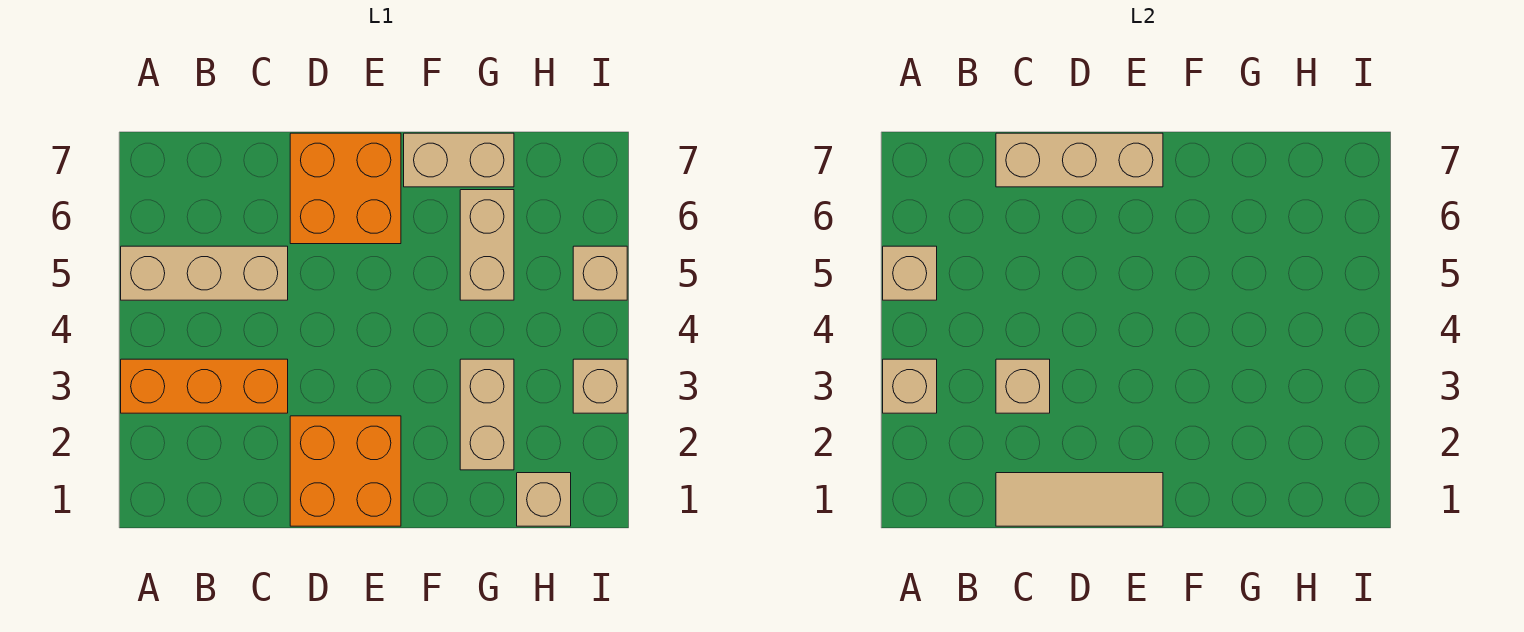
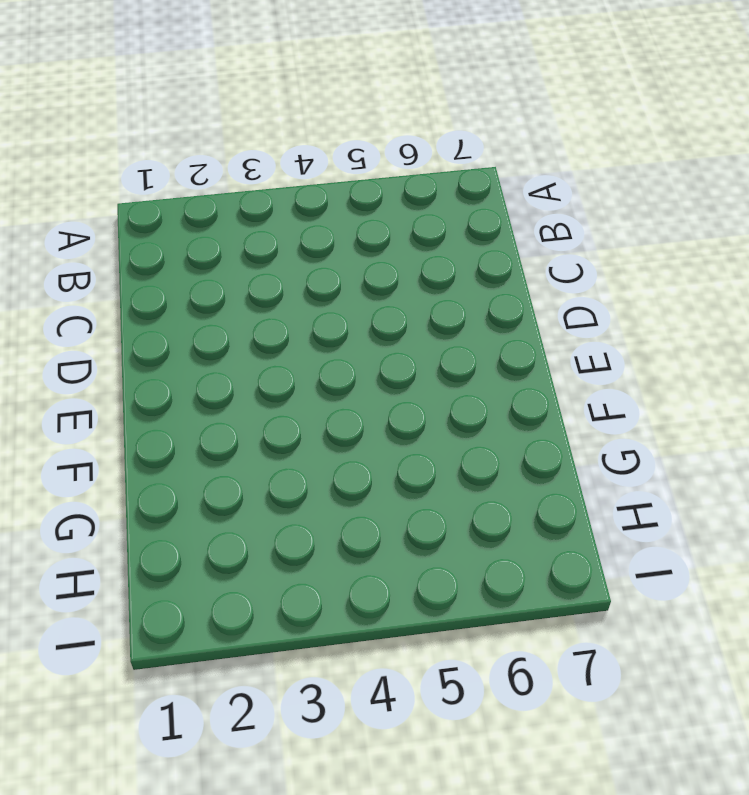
none -> orange 1x3 brick [121,359,288,413]
none -> tan 1x3 brick [121,246,288,300]
none -> orange 2x2 brick [290,416,401,526]

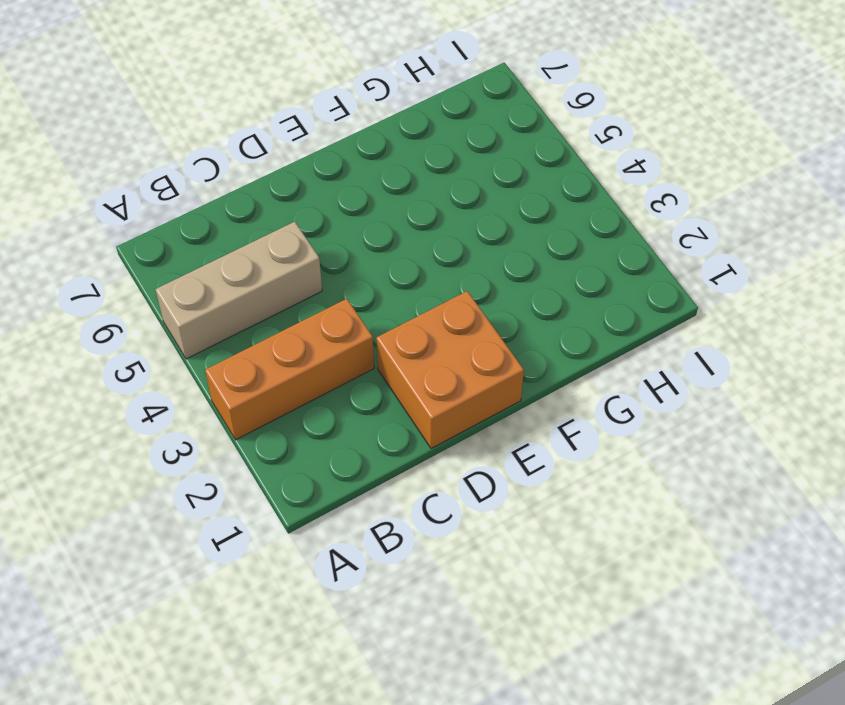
none -> orange 2x2 brick [290,133,401,244]
none -> tan 1x2 brick [404,133,514,187]
none -> tan 1x2 brick [460,359,514,470]

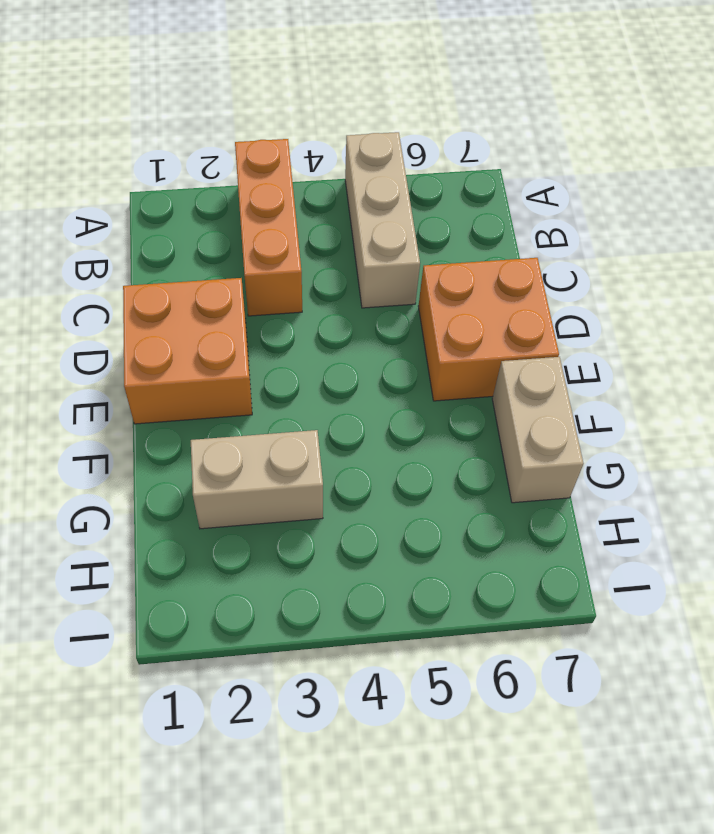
none -> tan 1x2 brick [460,190,514,300]
none -> tan 1x1 brick [517,473,571,526]
none -> tan 1x1 brick [573,359,627,413]

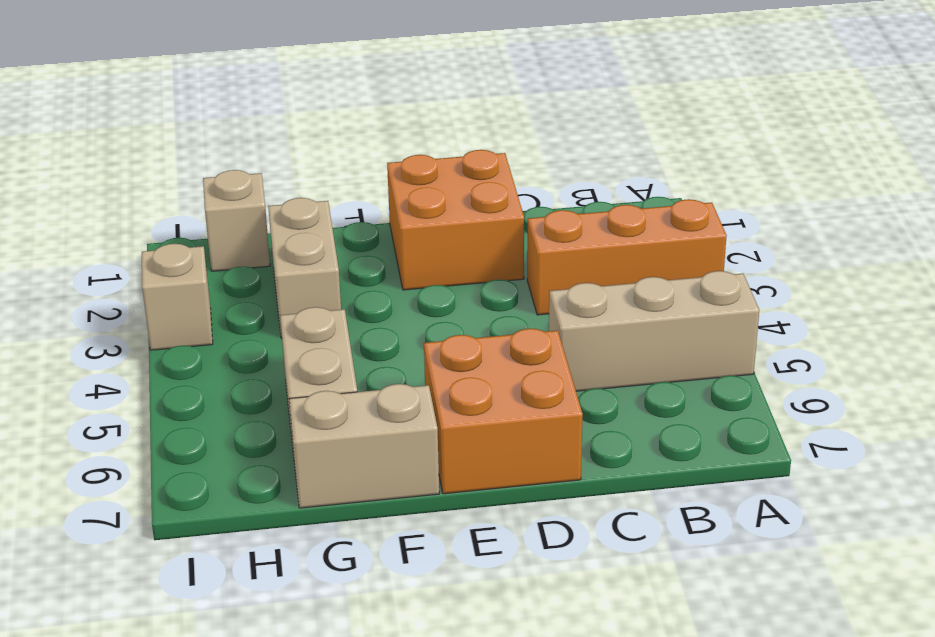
none -> tan 1x1 brick [573,246,627,300]
none -> tan 1x1 brick [883,359,937,413]
none -> tan 1x1 brick [883,246,937,300]

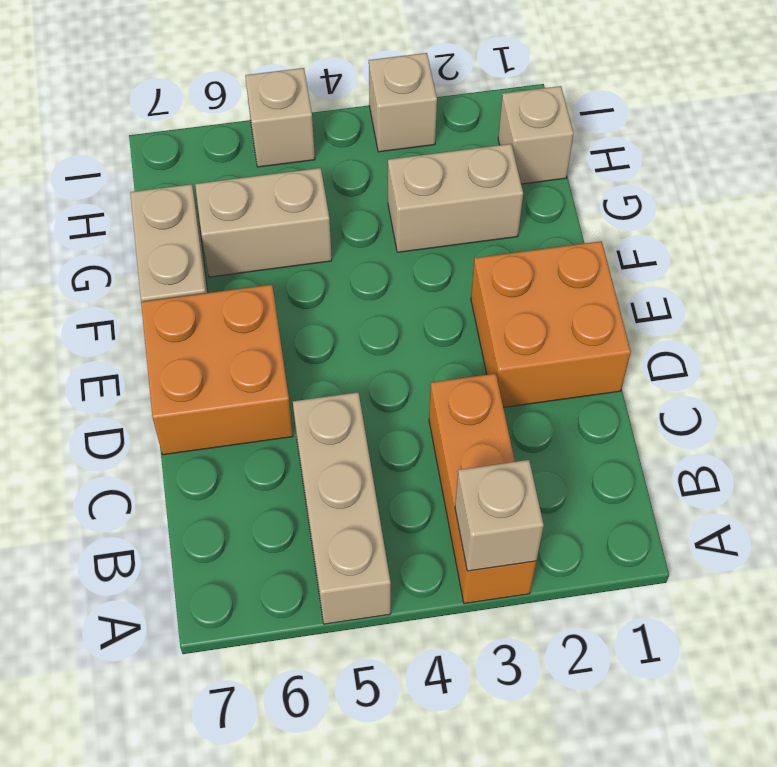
none -> tan 1x1 brick [883,246,937,300]
none -> tan 1x3 tile [996,473,1163,526]
none -> tan 1x1 brick [996,359,1050,413]

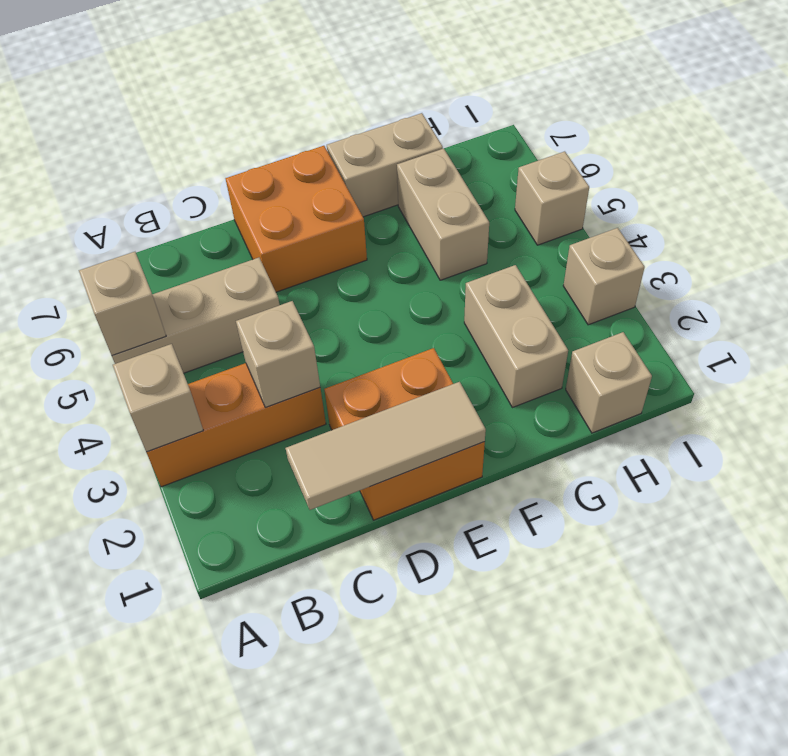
none -> tan 1x3 brick [996,133,1163,187]

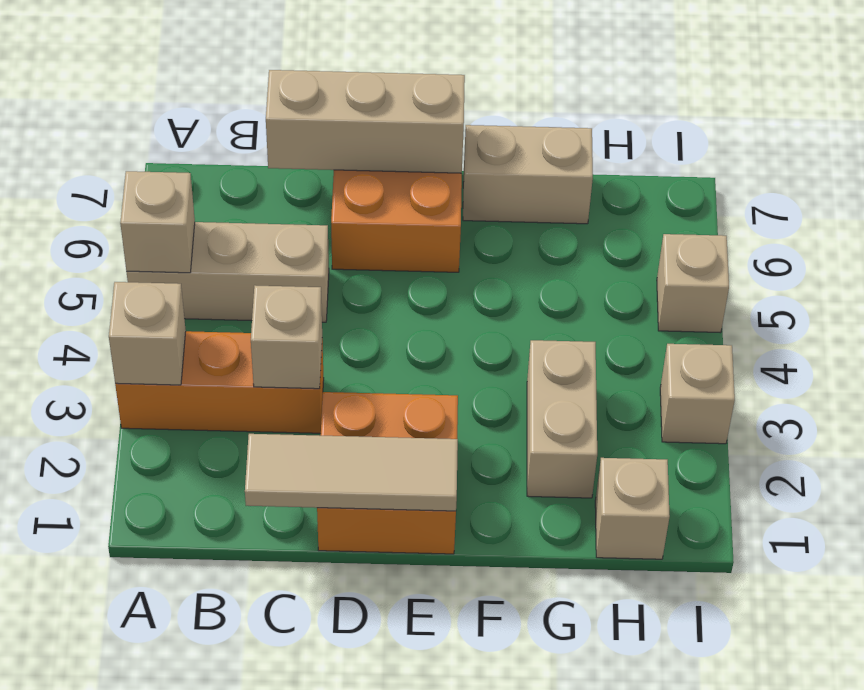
none -> tan 1x2 brick [460,190,514,300]

